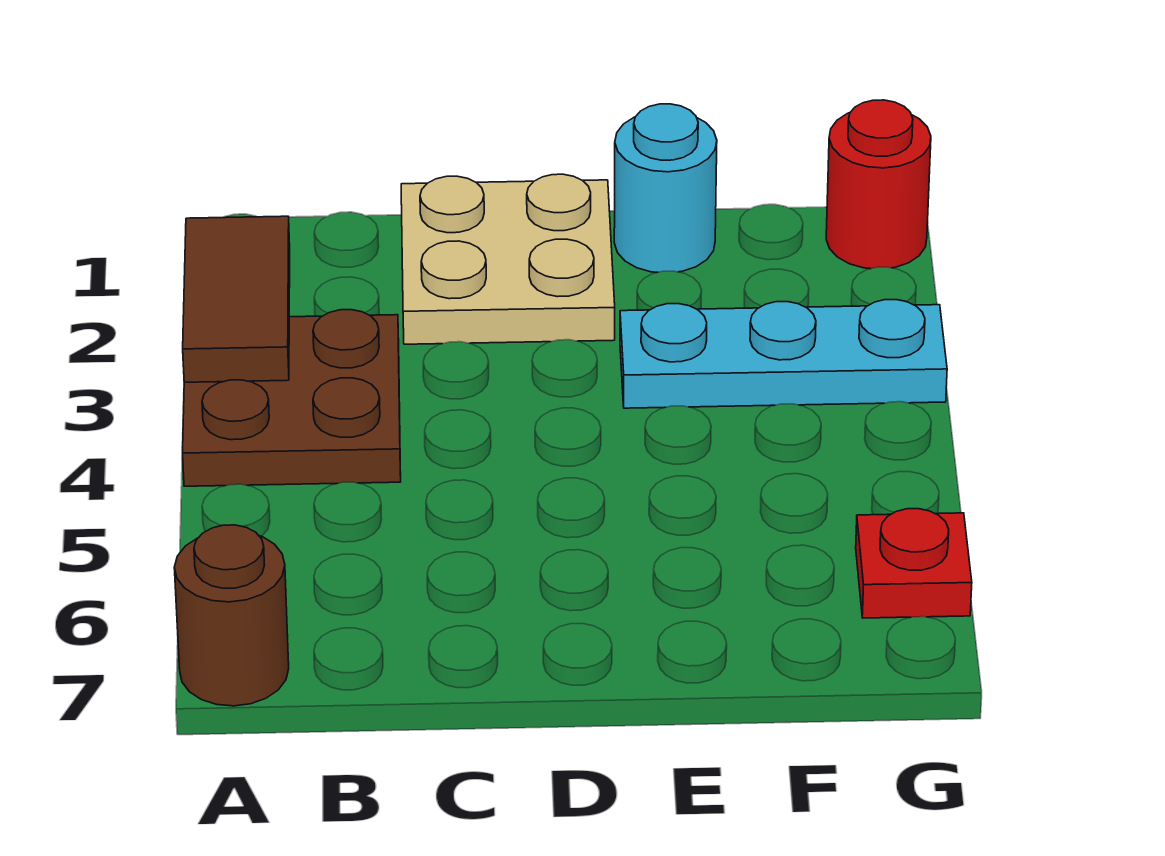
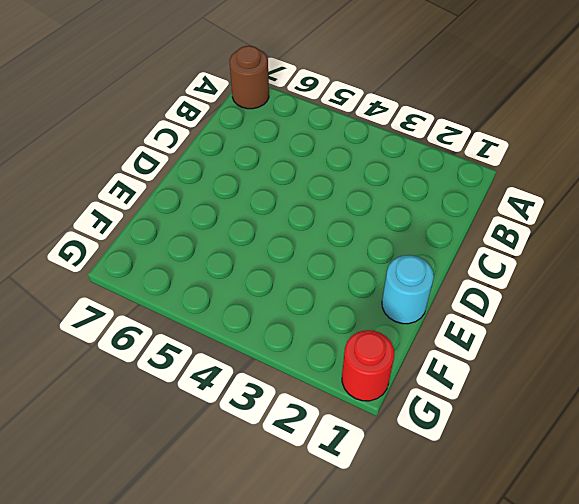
none -> brown 2x2 plate [183,310,401,486]
none -> tan 2x2 plate [401,174,615,344]

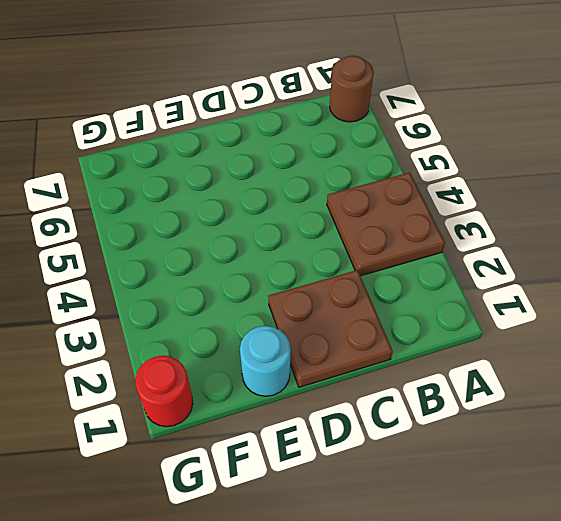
brown 2x2 plate [268,270,393,387] -> tan 2x2 plate [401,174,615,344]
none -> cyan 1x3 plate [620,300,947,408]
none -> red 1x1 plate [856,509,972,618]

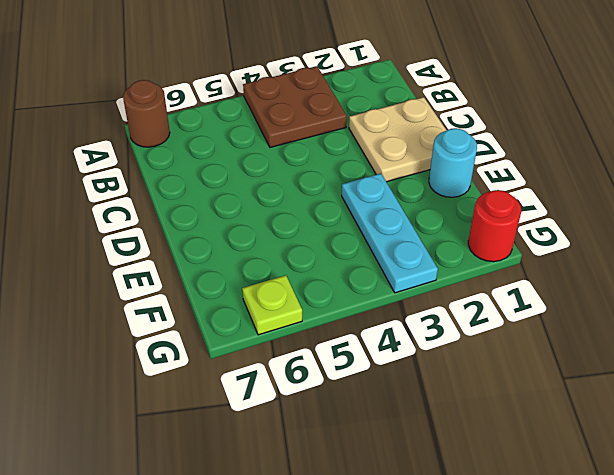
lime 1x1 plate [242,275,302,335] -> red 1x1 plate [856,509,972,618]
none -> brown 1x2 tile [183,216,290,382]

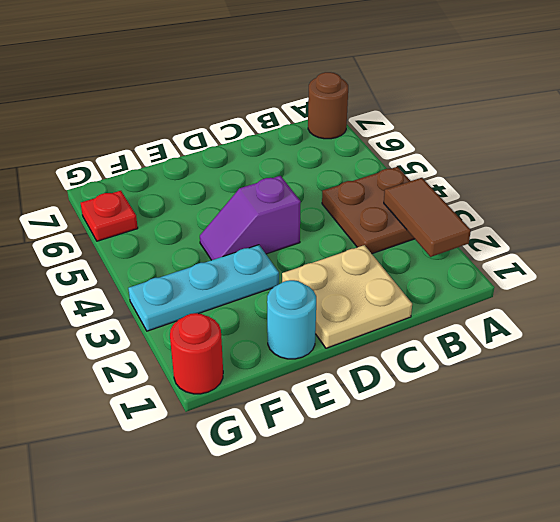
purple 1x2 slope [200,176,301,260] -> none

